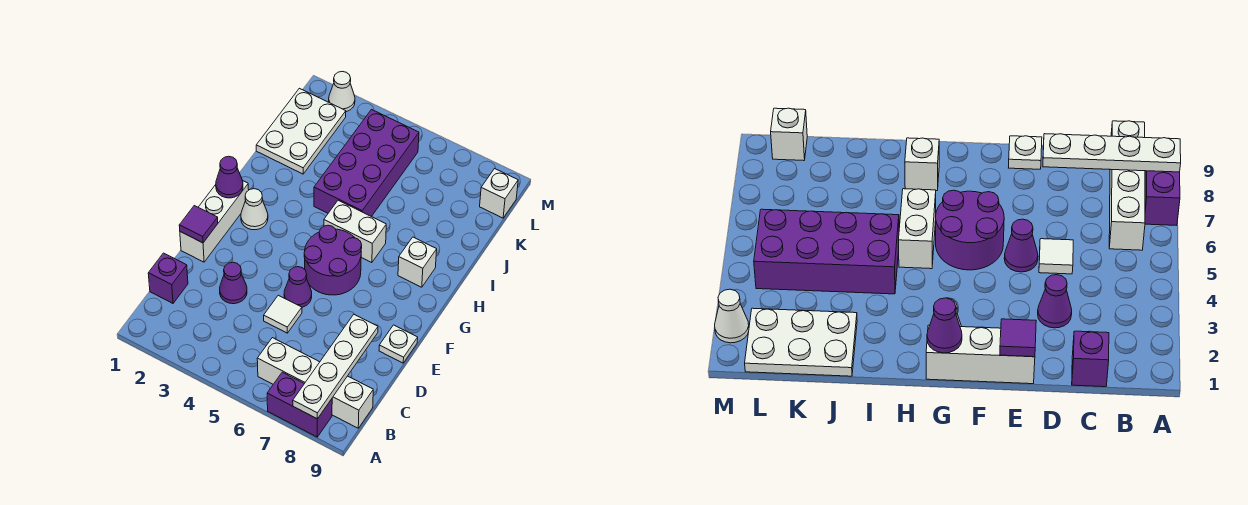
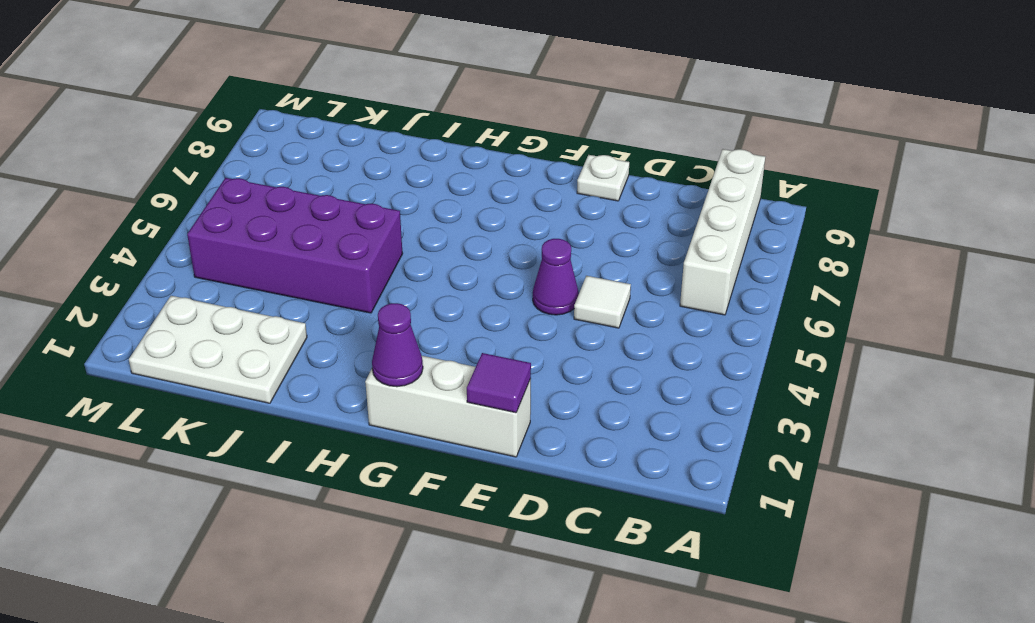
none -> purple 1x2 brick [267,372,332,437]
none -> purple 1x1 brick [148,253,188,303]
none -> purple 1x1 cone [220,262,247,304]

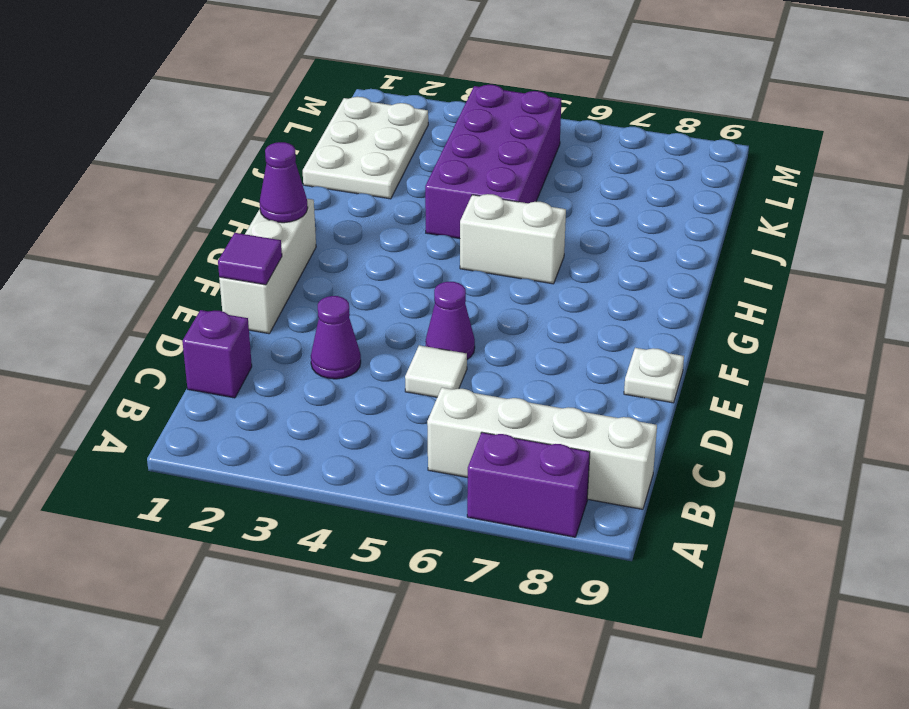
none -> purple 2x2 round brick [304,225,362,295]
none -> white 1x1 cone [241,189,268,230]
none -> white 1x1 brick [398,237,437,287]

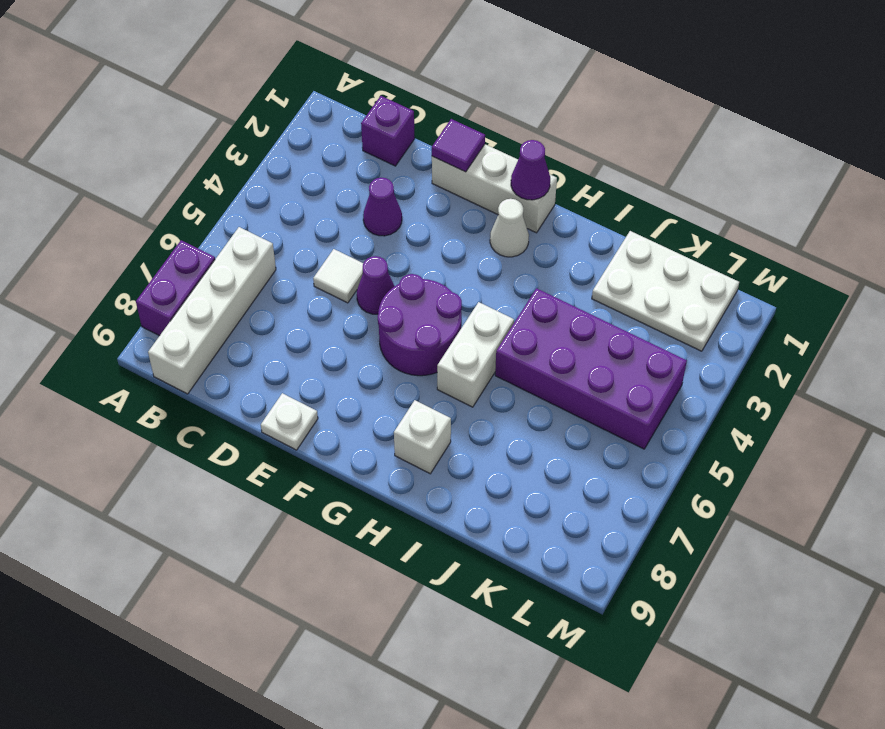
none -> white 1x1 brick [480,169,518,218]
none -> white 1x1 cone [329,71,355,112]
none -> white 1x4 plate [293,315,378,419]

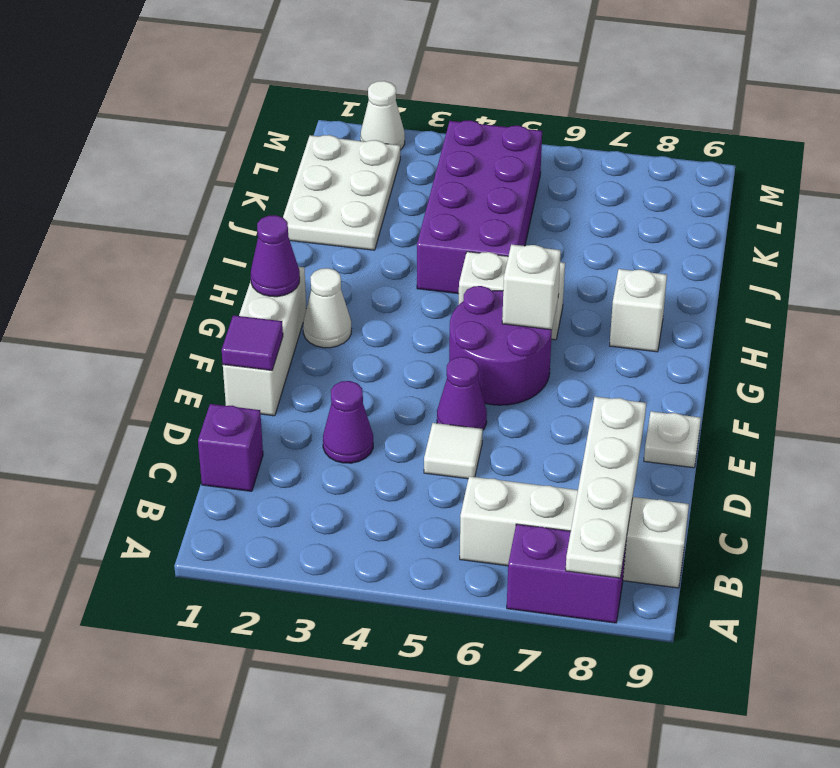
white 1x1 brick [502,244,561,330] -> white 1x1 brick moved to [480,169,518,218]

